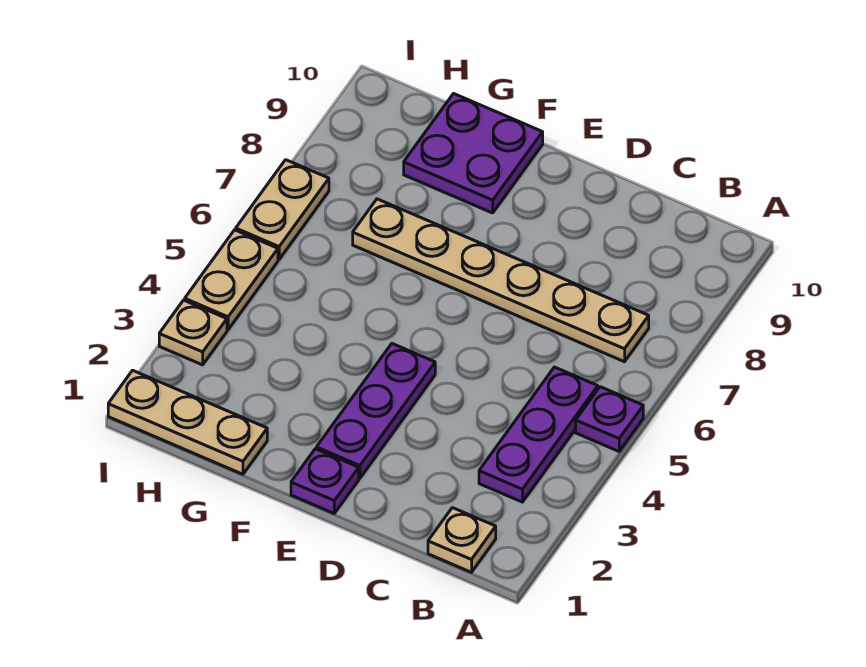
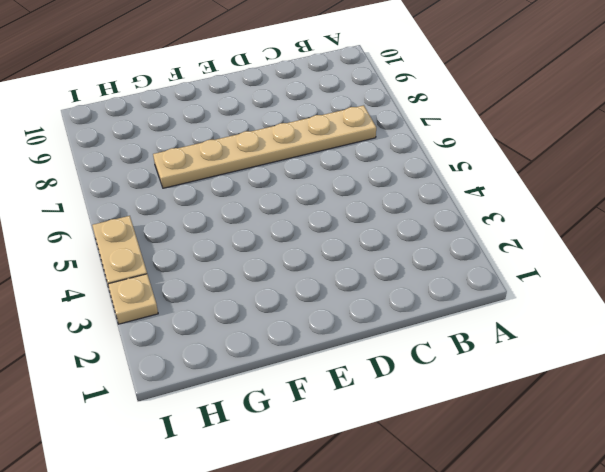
none -> purple 1x1 plate [576,387,643,451]
none -> tan 1x1 plate [428,508,496,572]

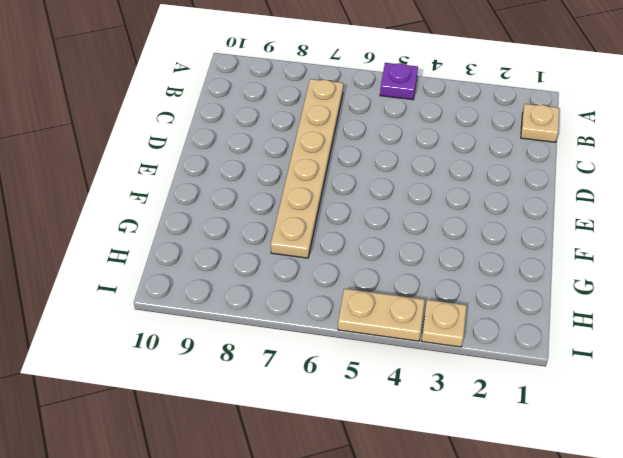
none -> purple 1x3 plate [479,367,598,502]
none -> purple 1x1 plate [291,449,359,513]

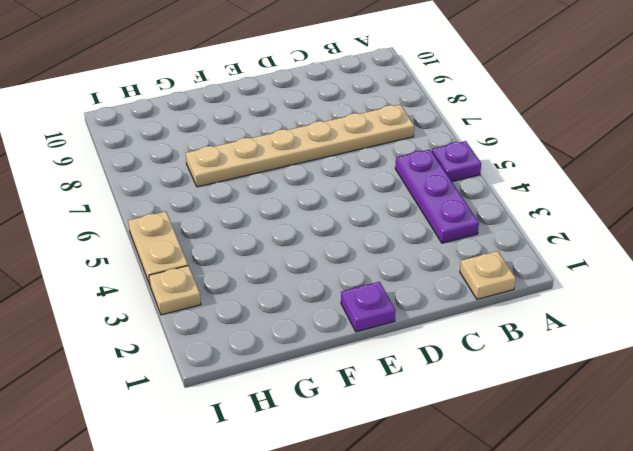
none -> purple 1x3 plate [316,344,435,478]
none -> purple 2x2 plate [404,94,543,213]

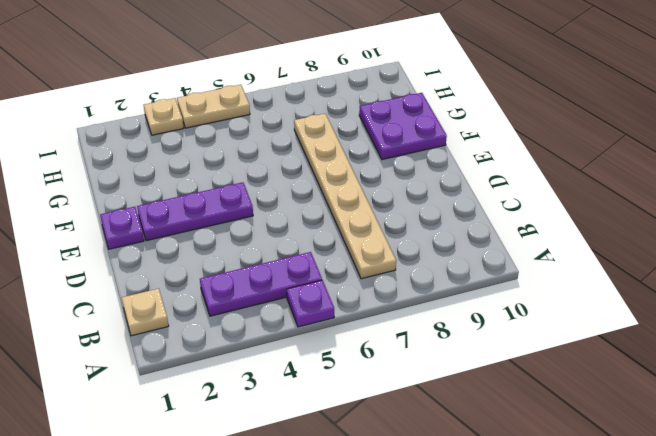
none -> tan 1x3 plate [108,370,267,474]
none -> tan 1x2 plate [236,160,329,259]

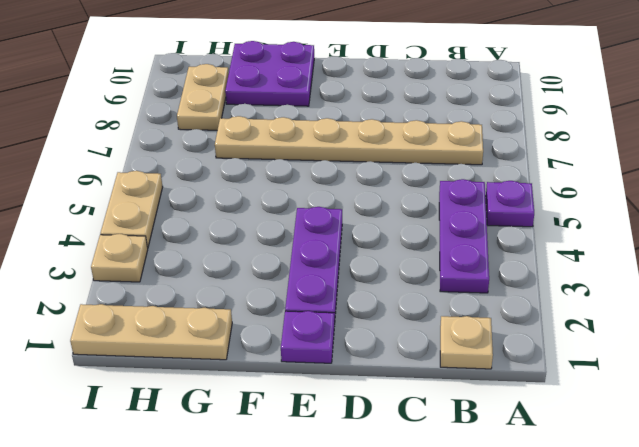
tan 1x2 plate [177,64,229,130] -> tan 1x2 plate moved to [236,160,329,259]

